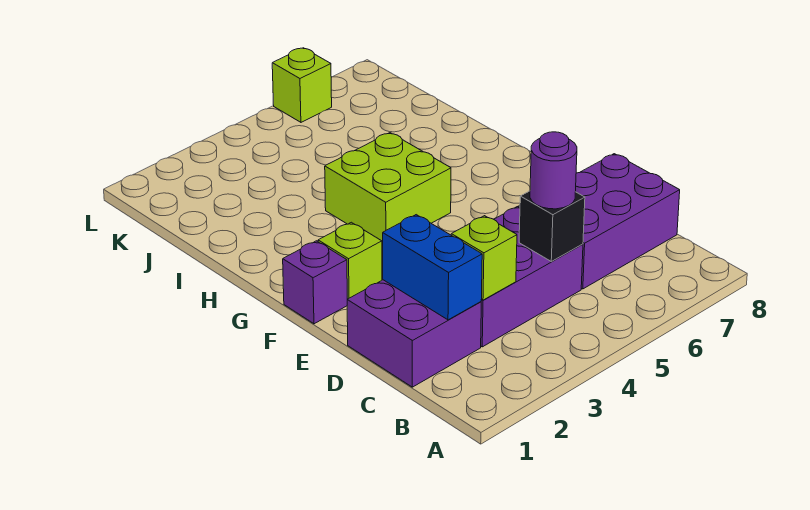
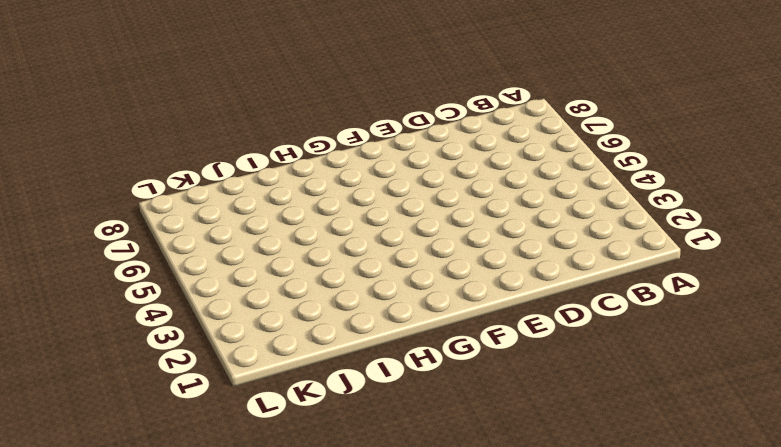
none -> purple 2x2 brick [347,280,481,387]
none -> purple 2x3 brick [481,207,583,347]

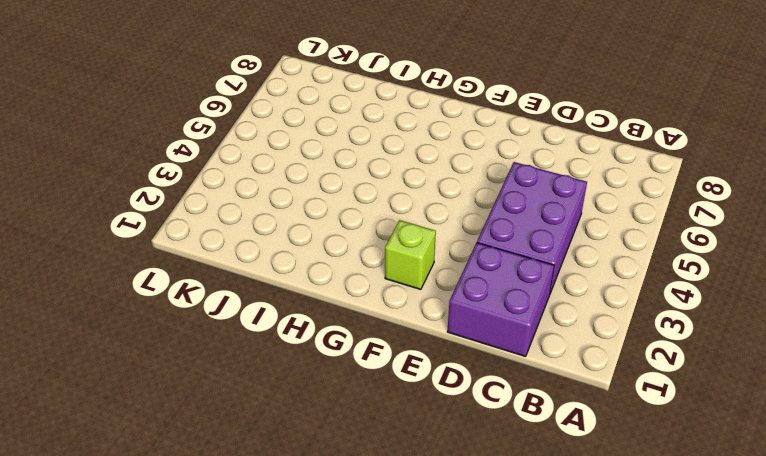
none -> purple 2x3 brick [519,154,680,289]
none -> purple 1x1 brick [283,241,347,324]

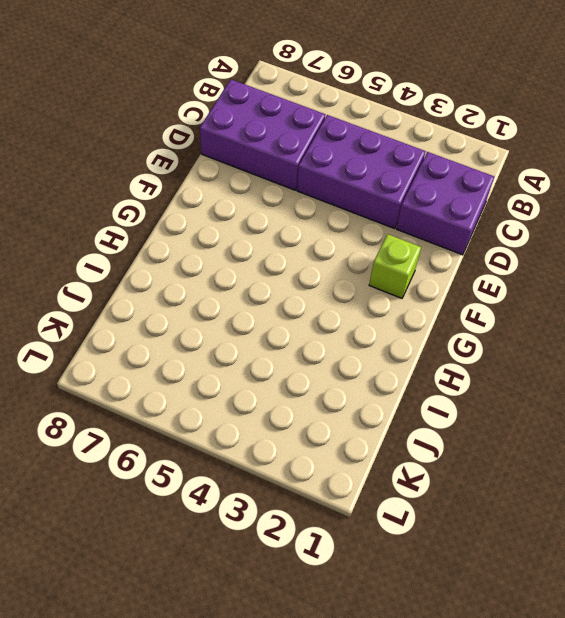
none -> purple 1x1 brick [283,241,347,324]
none -> lime 2x2 brick [325,133,451,246]

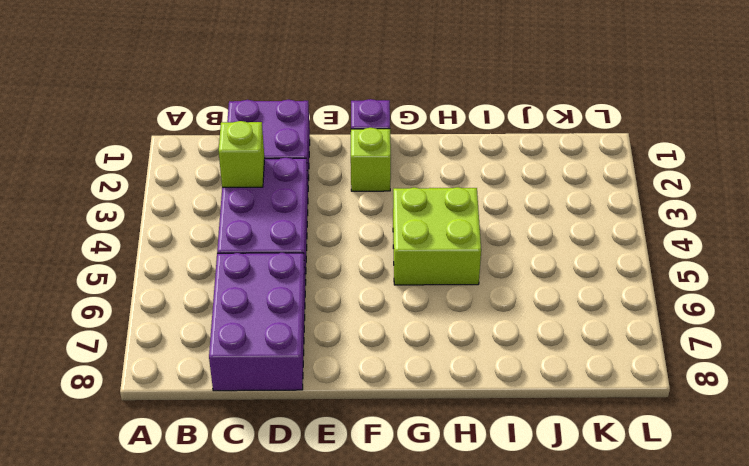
none -> lime 1x1 brick [272,48,332,122]
none -> blue 1x2 brick [383,215,482,320]

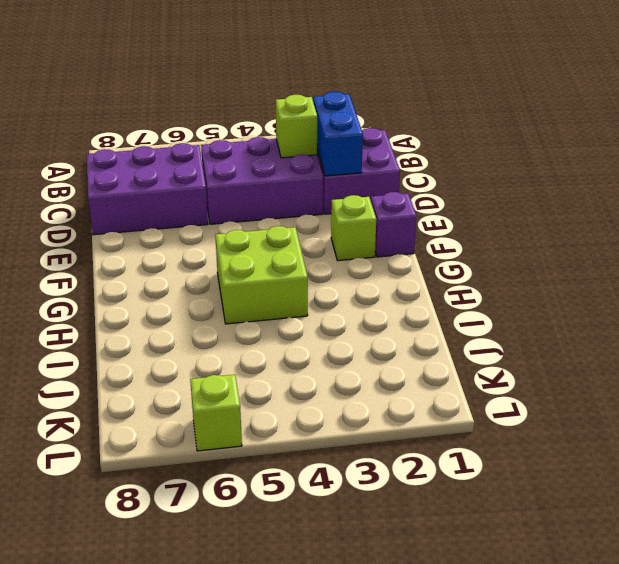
none -> black 1x1 brick [519,191,585,261]
none -> purple 1x1 round brick [530,132,577,209]

